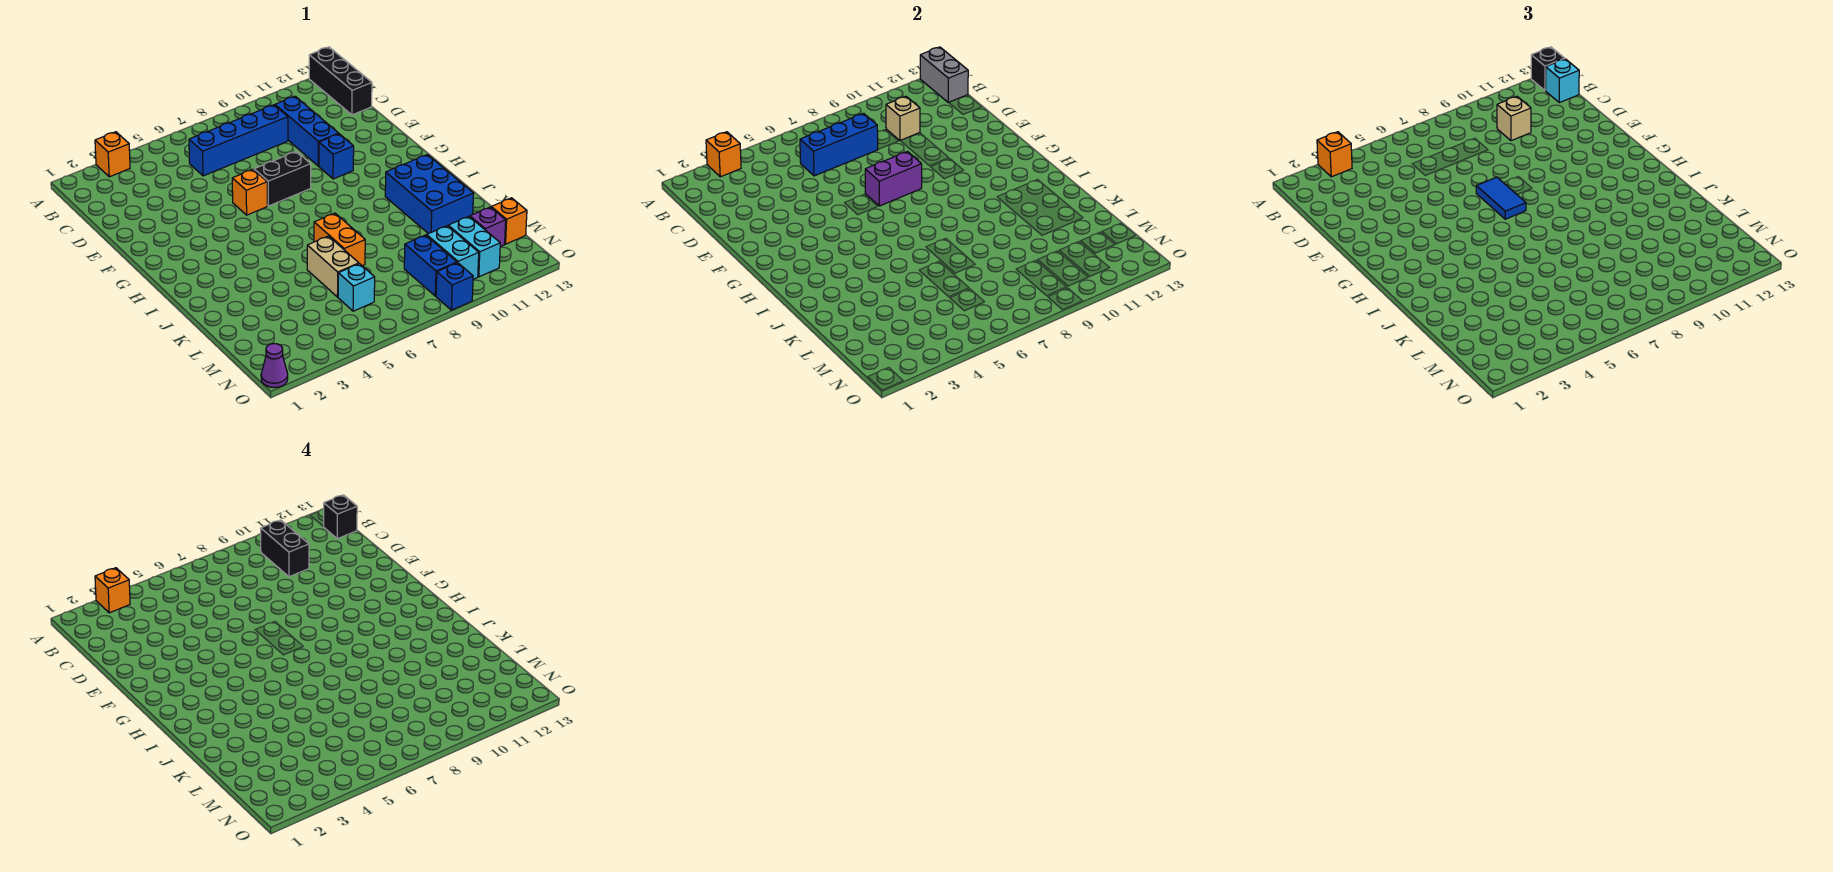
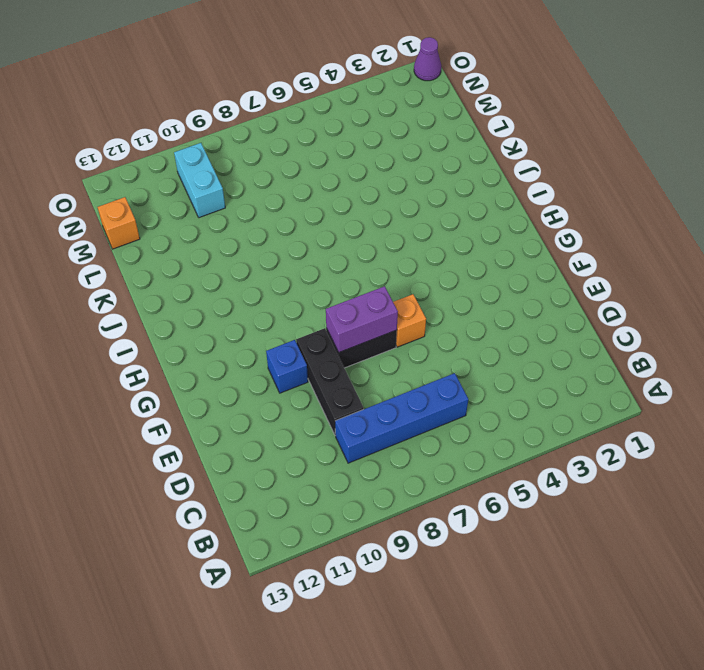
black 1x3 brick [296,328,364,435] -> black 1x3 brick moved to [309,47,372,115]
none -> orange 1x1 brick [95,132,130,177]
none -> blue 1x3 brick [275,96,339,166]
none -> blue 2x3 brick [385,155,474,234]
none -> orange 1x2 brick [314,213,365,266]

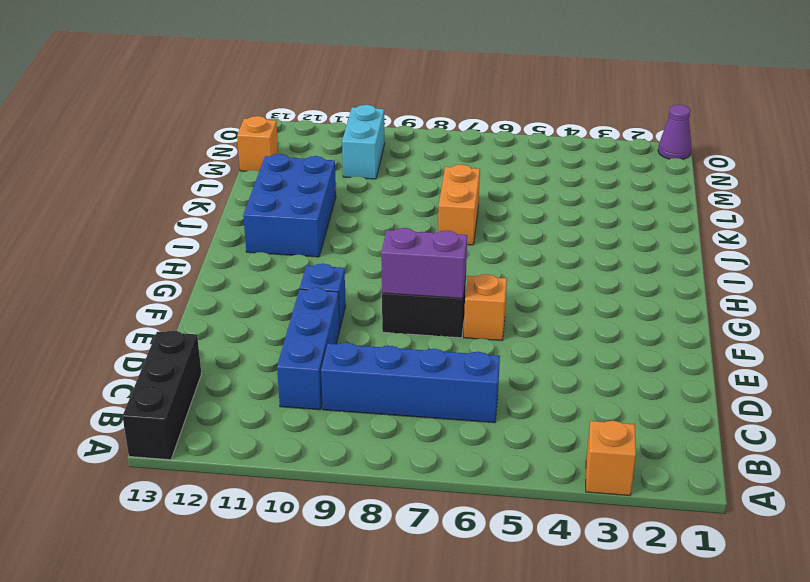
none -> tan 1x2 brick [307,236,359,297]
none -> cyan 1x1 brick [338,264,375,311]
none -> blue 1x2 brick [404,235,457,296]
none -> cyan 1x2 brick [448,216,500,277]

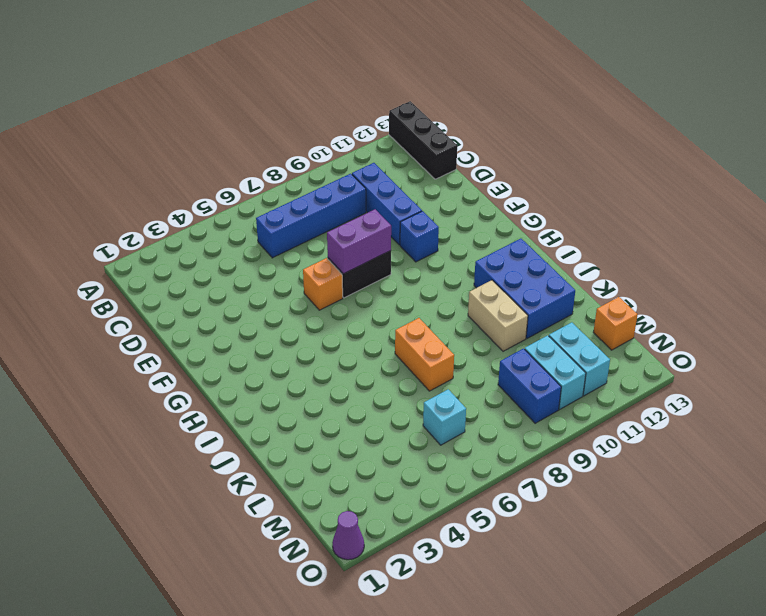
tan 1x2 brick [468,280,528,351] -> tan 1x2 brick moved to [307,236,359,297]
none -> orange 1x1 brick [95,132,130,177]
none -> purple 1x1 brick [470,207,506,247]
none -> blue 1x1 brick [436,263,473,310]
none -> orange 1x1 brick [706,132,741,177]

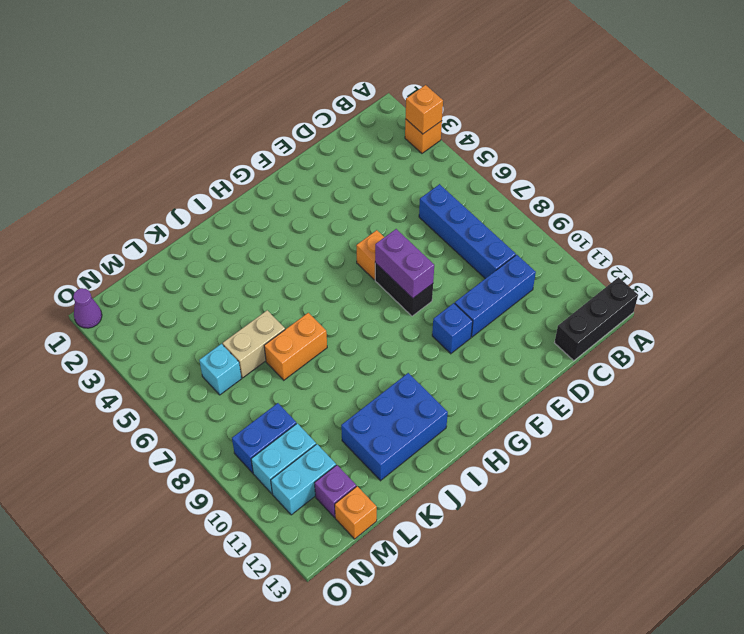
none -> blue 1x1 brick [436,263,473,310]
none -> grey 1x2 brick [920,47,968,103]
none -> blue 1x3 brick [800,113,878,176]
none -> tan 1x1 brick [886,96,920,141]

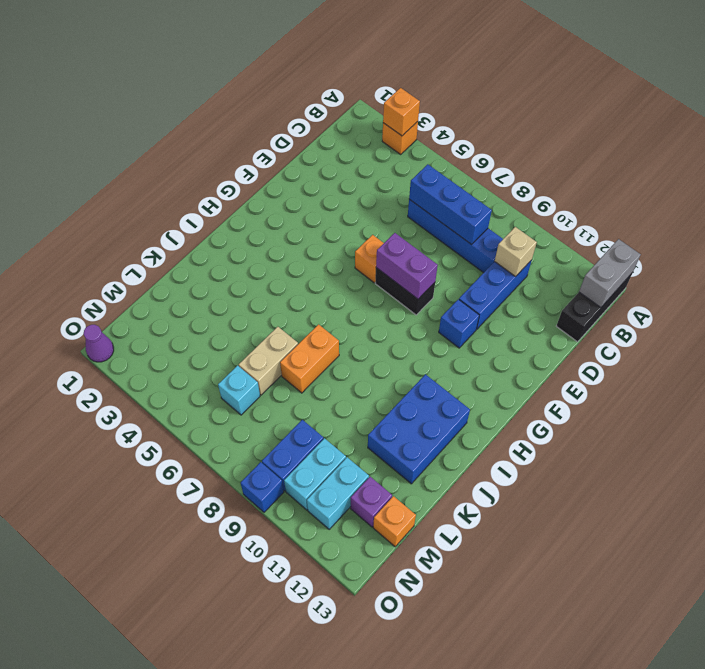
none -> orange 1x1 brick [1317,132,1352,177]
none -> black 1x1 brick [1531,47,1565,90]
none -> cyan 1x1 brick [1545,59,1579,103]
none -> tan 1x1 brick [1497,96,1531,141]

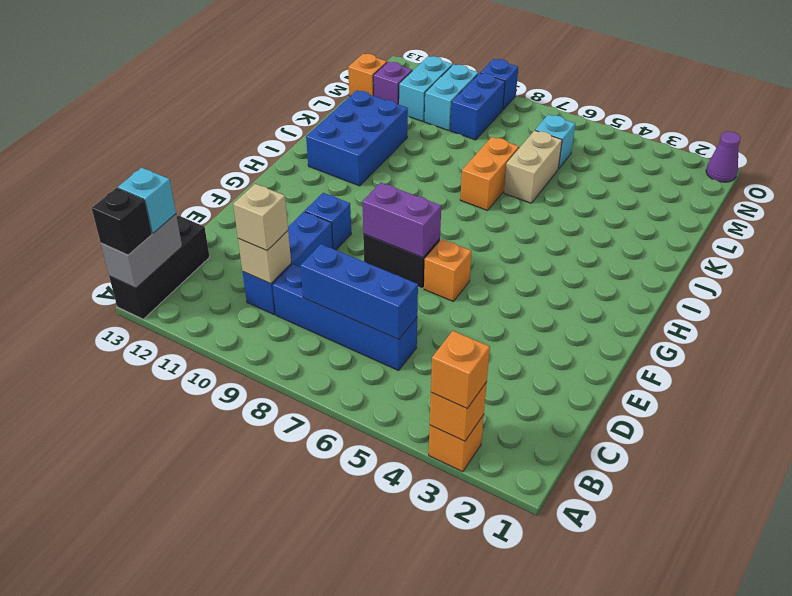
none -> blue 1x2 tile [1476,177,1526,219]
none -> orange 1x1 brick [95,568,130,613]
none -> black 1x2 brick [261,520,309,577]
none -> black 1x1 brick [324,495,357,539]

